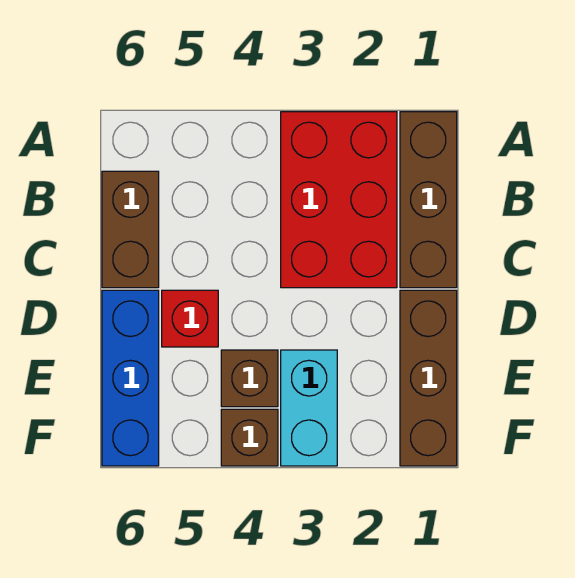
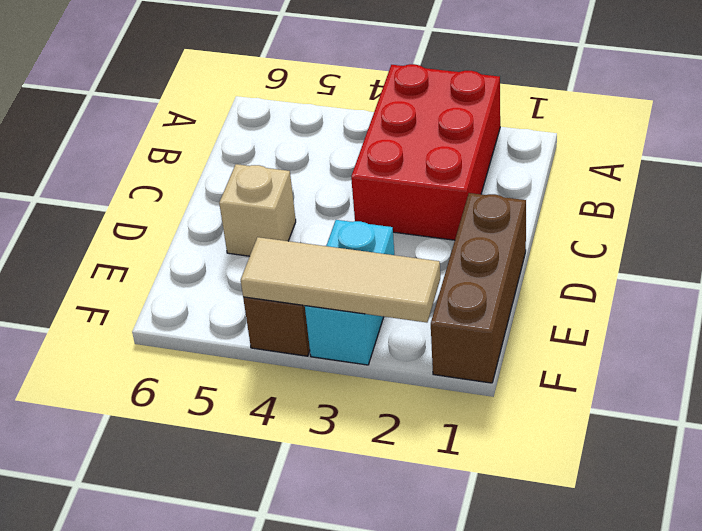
tan 1x1 brick [219,164,296,256] -> red 1x1 brick [162,290,218,347]
tan 1x3 tile [241,237,440,323] -> none
none -> brown 1x3 brick [400,112,457,288]
none -> brown 1x2 brick [102,171,159,288]

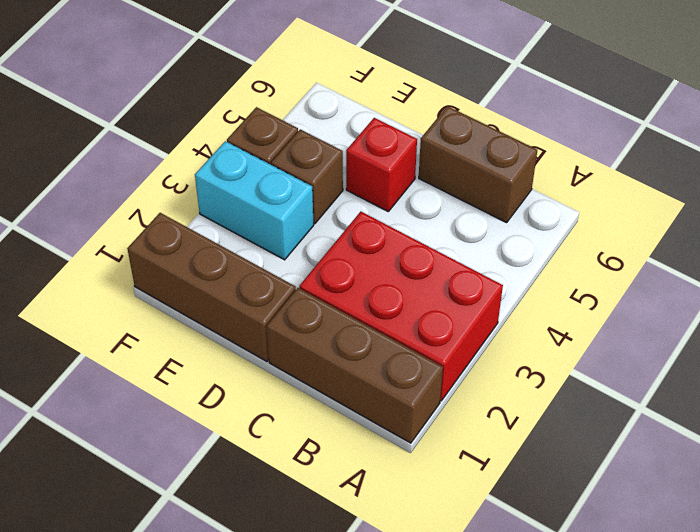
none -> blue 1x3 brick [102,290,159,466]

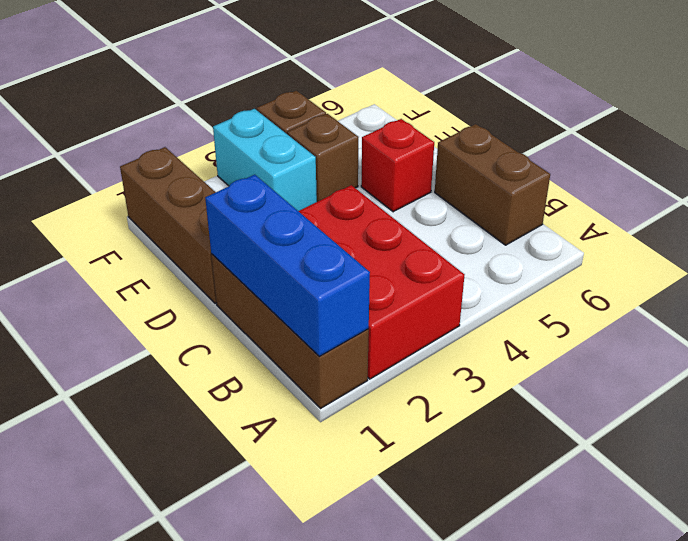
blue 1x3 brick [205,175,370,356] -> blue 1x3 brick moved to [102,290,159,466]

